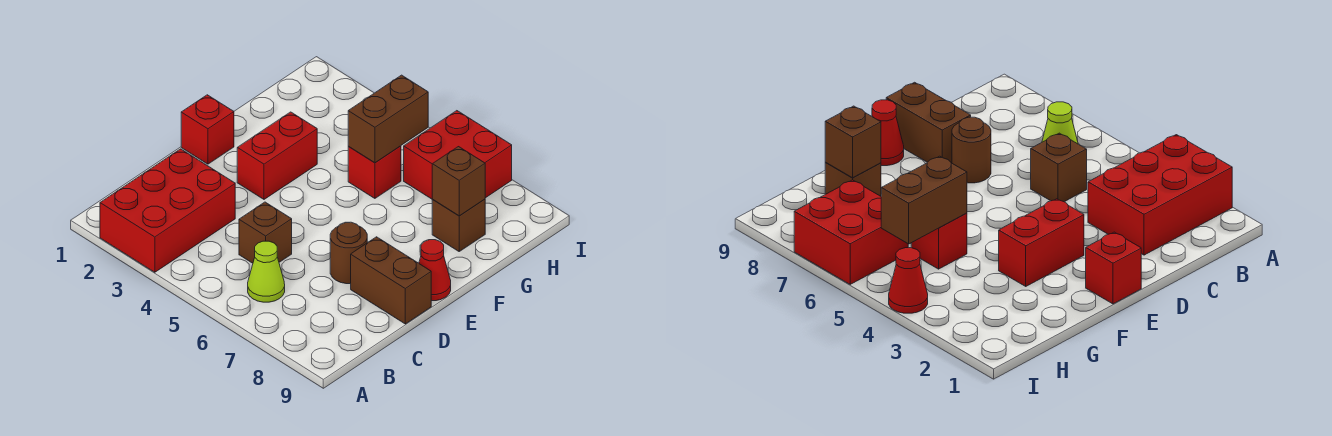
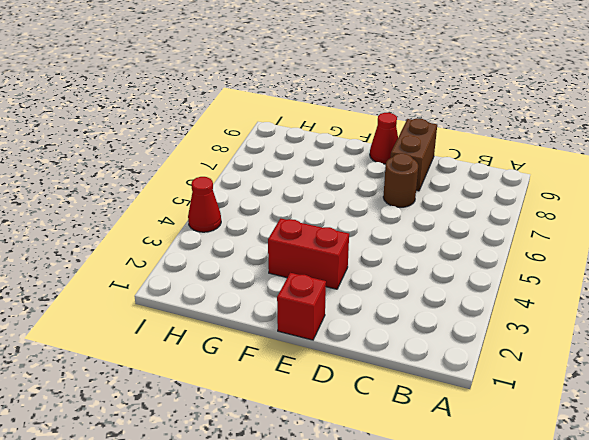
none -> red 2x3 brick [100,149,235,272]
none -> lime 1x1 cone [248,241,285,302]
none -> brown 1x1 brick [239,202,292,263]

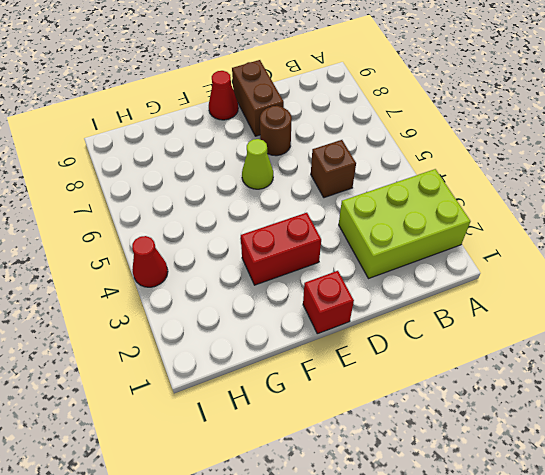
lime 2x3 brick [339,169,470,278] -> red 2x3 brick [100,149,235,272]
lime 1x1 cone [242,139,273,189] -> lime 1x1 cone moved to [248,241,285,302]
none -> red 1x1 brick [348,146,401,198]
none -> brown 1x1 brick [432,199,485,251]
none -> red 2x2 brick [404,111,512,200]

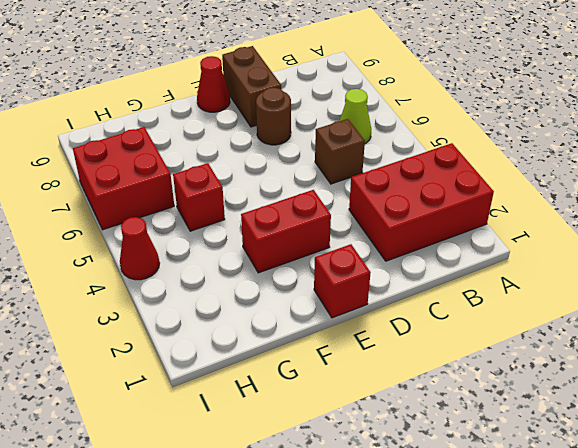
none -> brown 1x1 brick [432,199,485,251]
none -> brown 1x2 brick [348,75,428,163]
none -> brown 1x1 brick [432,147,485,216]

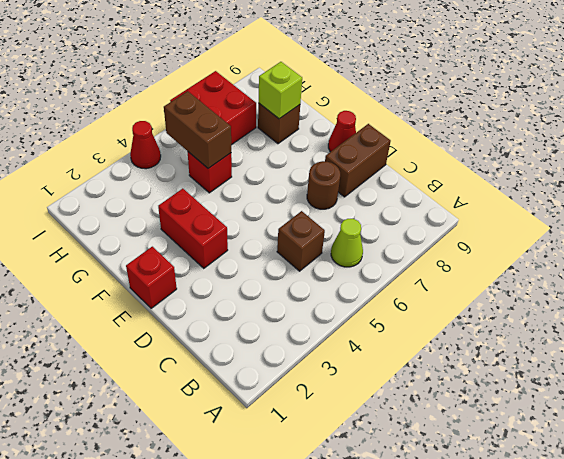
lime 1x1 brick [258,62,302,119] -> brown 1x1 brick [432,147,485,216]
none -> red 2x3 brick [100,149,235,272]

